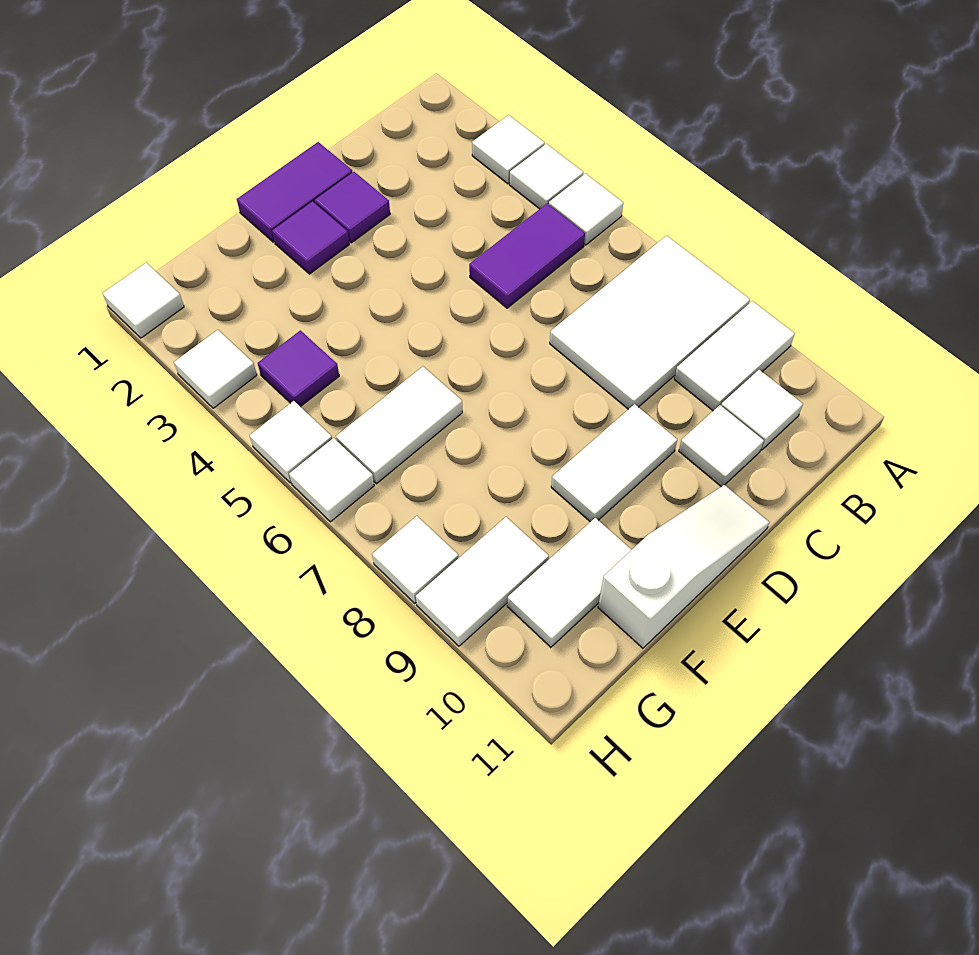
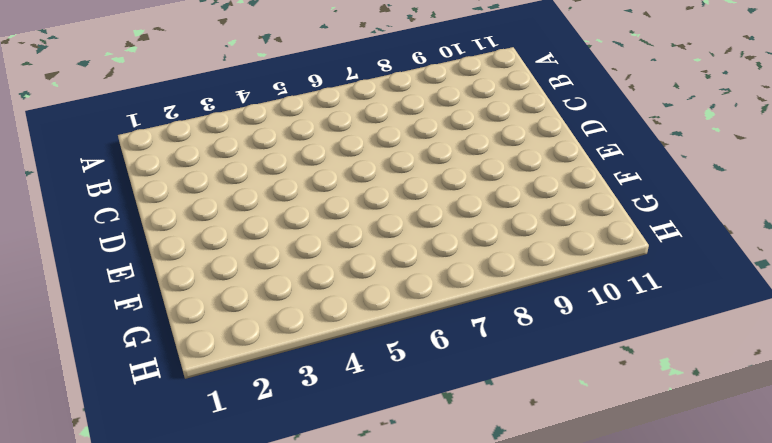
none -> white 1x1 tile [472,115,545,184]
none -> white 1x1 tile [510,144,583,209]
none -> white 1x1 tile [549,174,623,245]

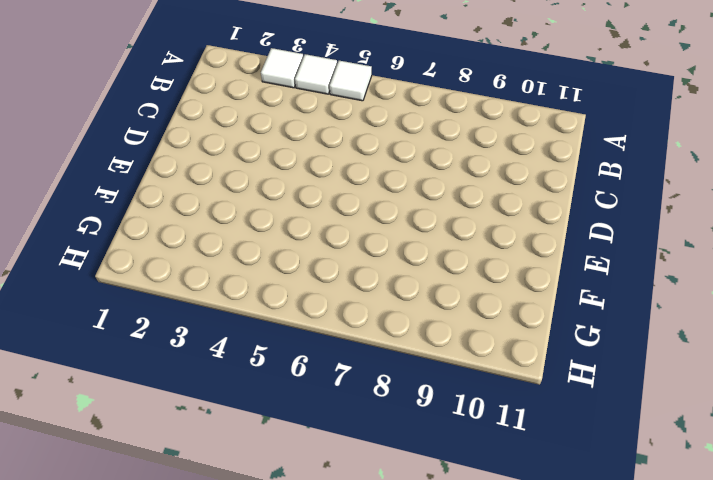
none -> white 2x3 tile [550,236,750,409]
none -> white 1x2 tile [674,301,795,411]
none -> purple 1x2 tile [469,204,585,308]

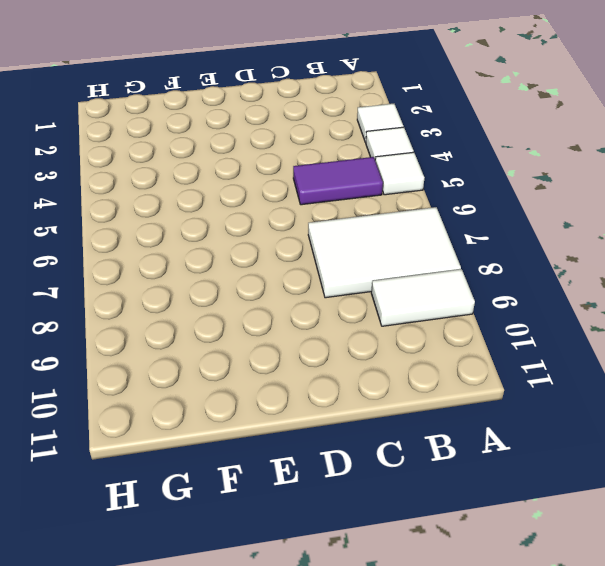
none -> white 1x1 tile [721,370,803,450]
none -> white 1x1 tile [679,405,764,487]
none -> purple 1x2 tile [237,142,352,242]

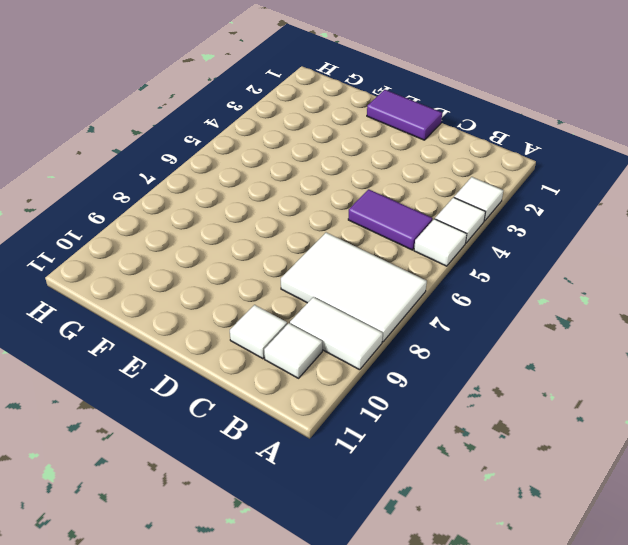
none -> purple 1x1 tile [315,172,390,243]
none -> white 1x2 tile [551,404,677,522]
none -> white 1x3 slope [598,485,769,648]

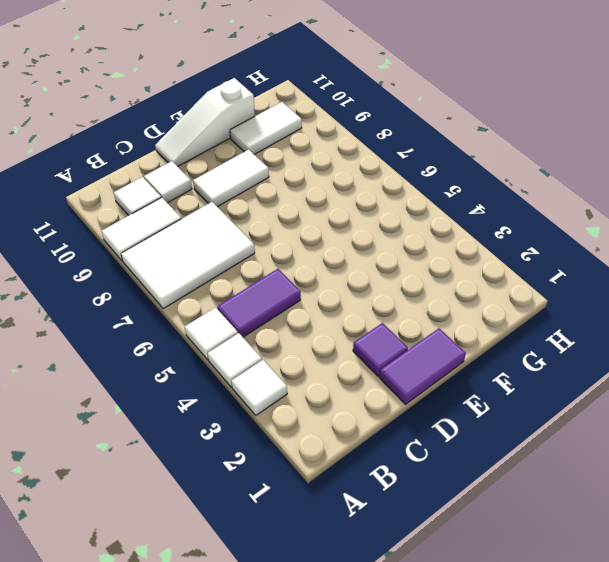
none -> purple 1x1 tile [272,201,349,274]
none -> white 1x2 tile [336,367,462,484]
none -> purple 1x1 tile [258,331,339,407]

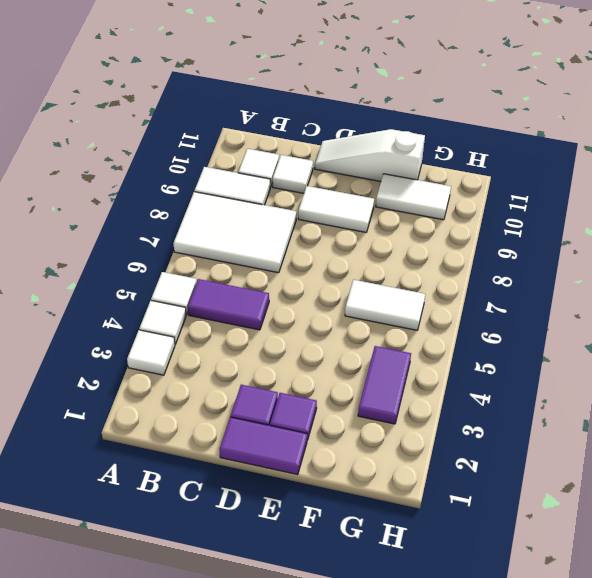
purple 1x2 tile [358,346,411,424] -> purple 1x1 tile [258,331,339,407]
none -> white 1x2 tile [416,517,549,646]
none -> white 1x1 tile [103,263,184,338]
none -> white 1x1 tile [174,330,257,408]

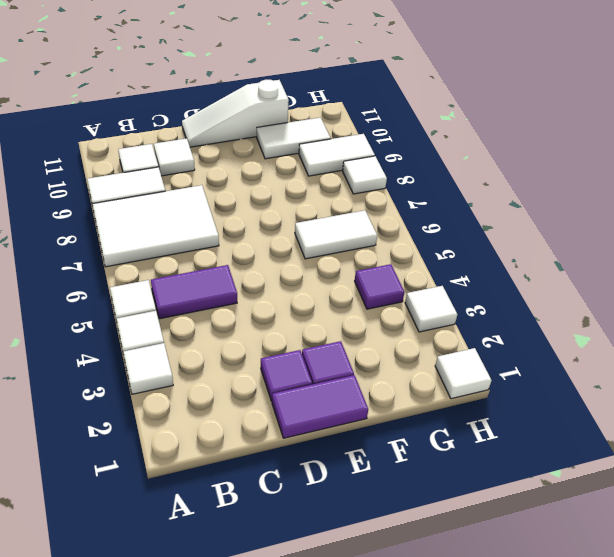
none -> white 1x2 tile [551,404,677,522]
none -> white 1x1 tile [250,401,332,483]
none -> white 1x1 tile [289,438,374,522]

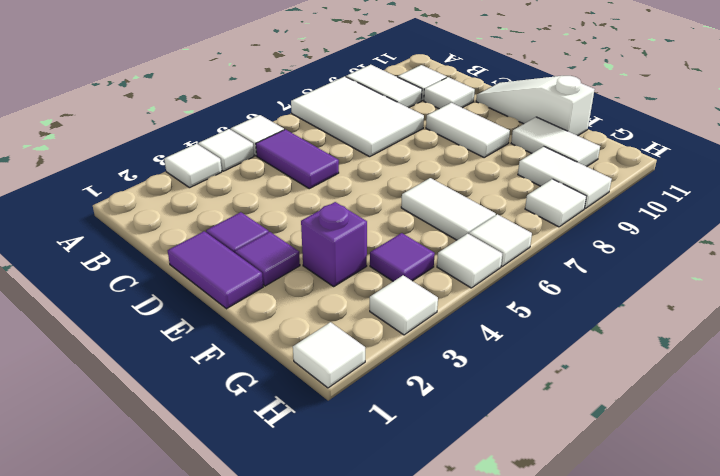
purple 1x1 brick [301,202,367,286] -> none

